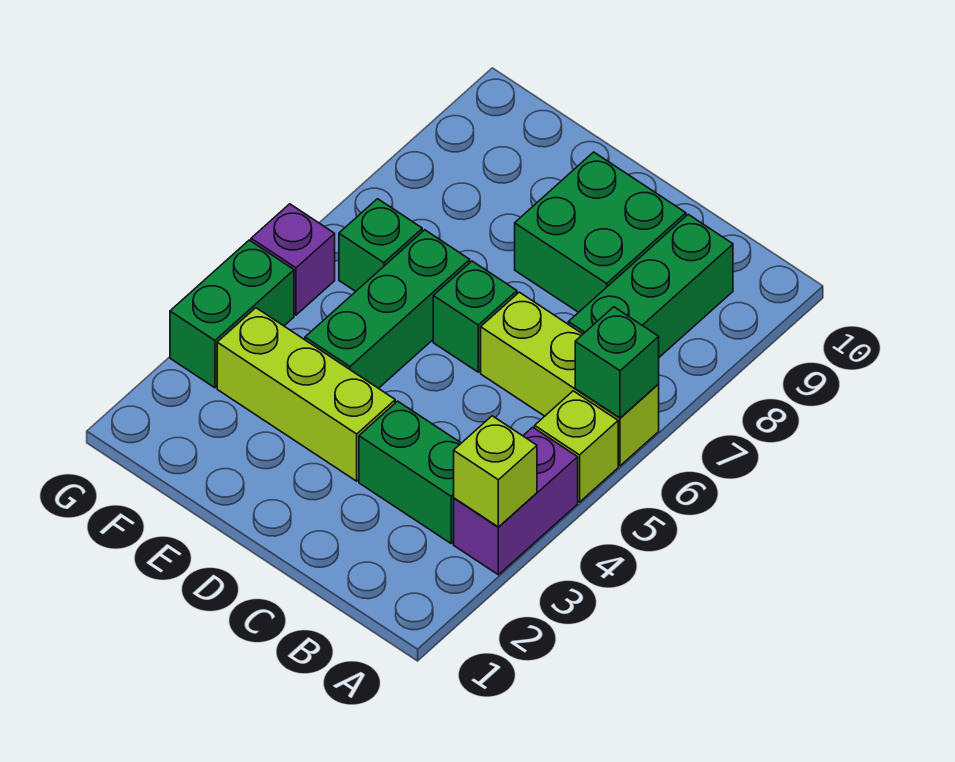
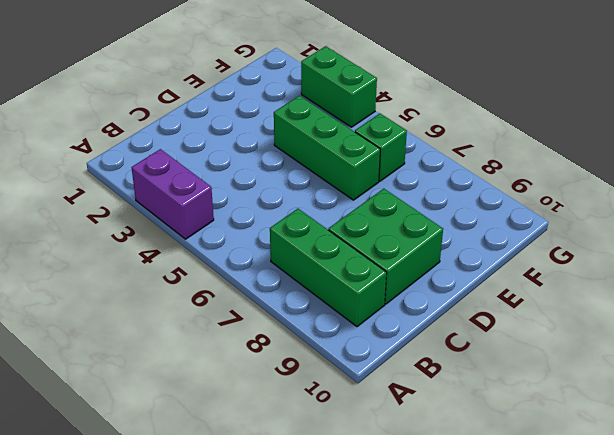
none -> lime 1x1 brick [535,391,618,502]
none -> lime 1x3 brick [481,292,659,466]
none -> green 1x2 brick [359,401,461,543]

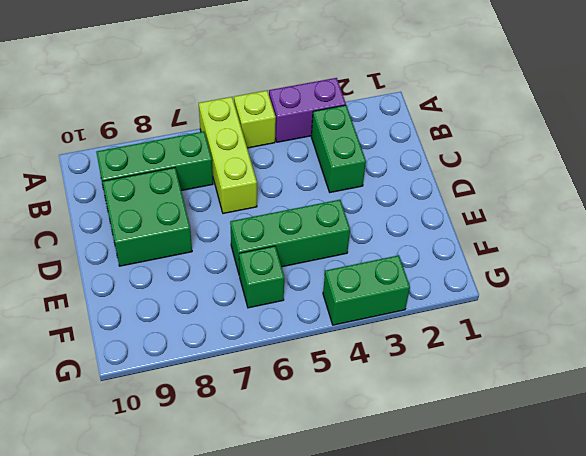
none -> lime 1x3 brick [217,308,395,481]
none -> green 1x1 brick [433,261,517,372]
none -> purple 1x1 brick [251,204,335,315]

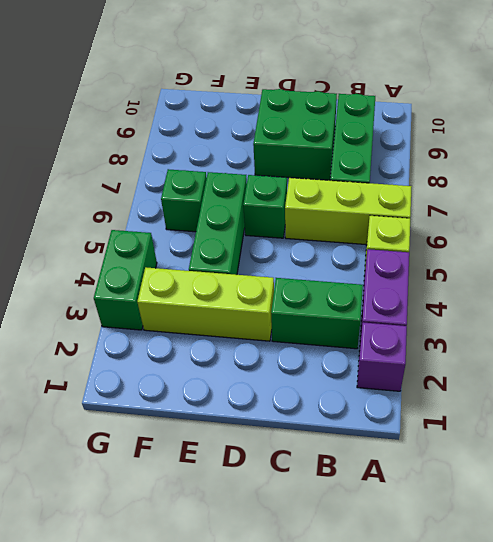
purple 1x1 brick [357,322,407,391] -> purple 1x1 brick moved to [251,204,335,315]
none -> lime 1x1 brick [454,416,537,527]
none -> green 1x1 brick [575,307,659,418]

